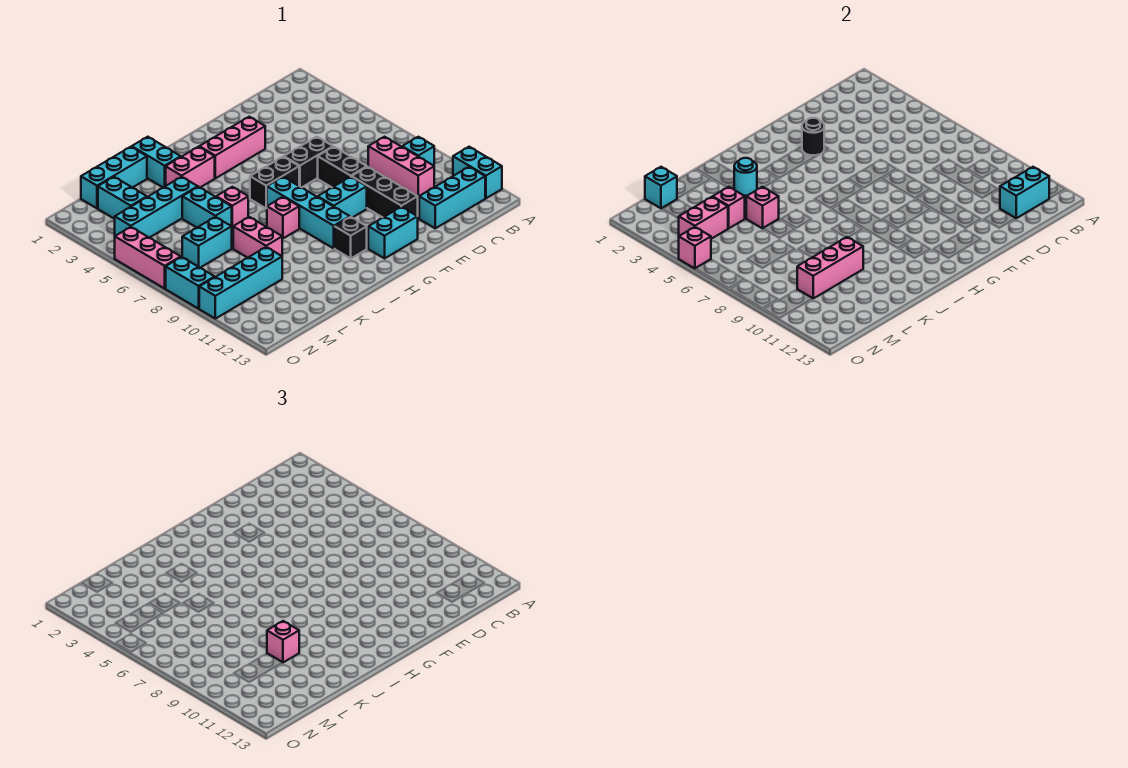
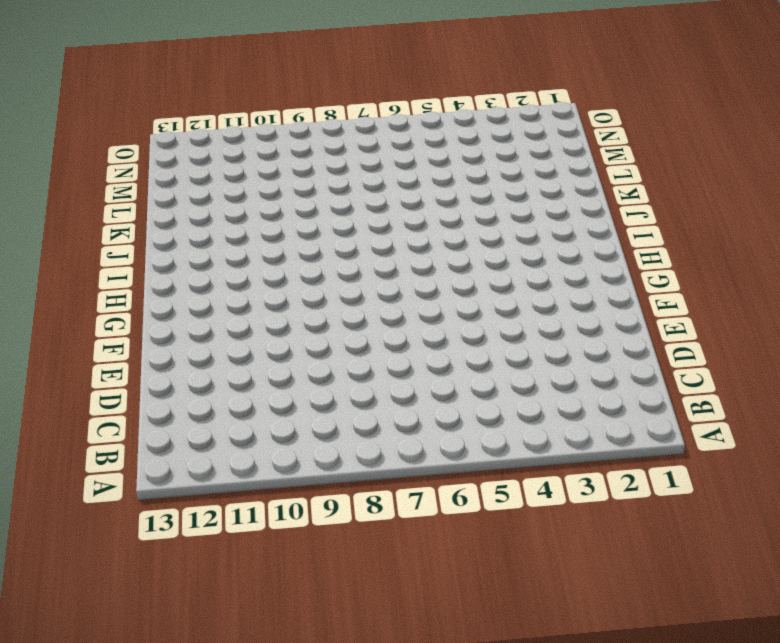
none -> cyan 1x2 brick [453,147,502,198]
none -> cyan 1x1 brick [402,137,434,166]
none -> cyan 1x3 brick [419,167,485,228]
none -> pink 1x3 brick [368,137,434,198]

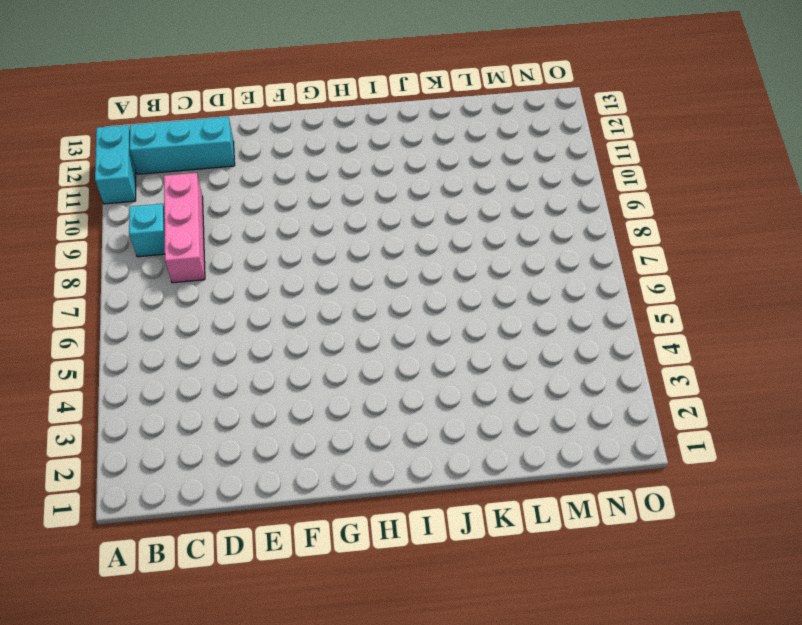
none -> black 1x2 brick [284,137,333,188]
none -> black 1x2 brick [318,147,367,187]
none -> black 1x3 brick [352,167,418,217]
none -> pink 1x3 brick [199,117,265,178]

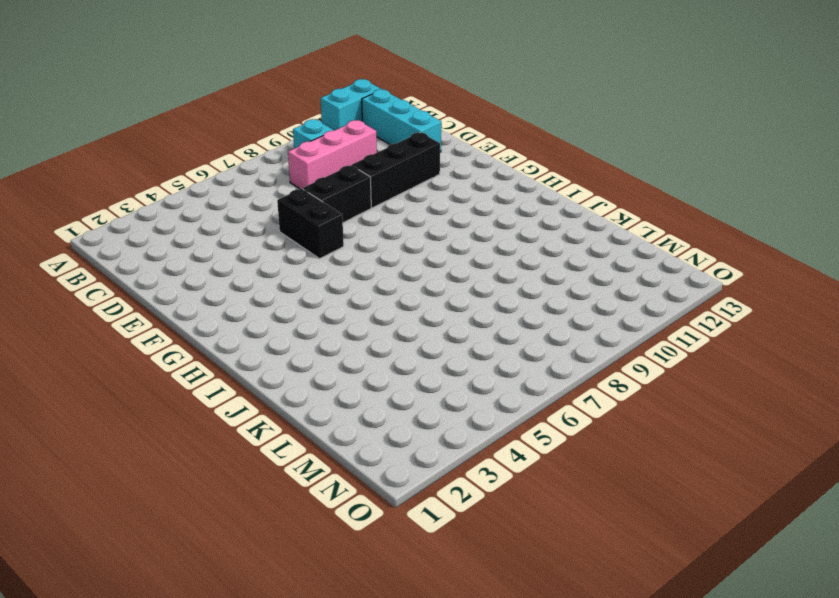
none -> pink 1x3 brick [199,117,265,178]
none -> cyan 1x2 brick [318,177,367,218]
none -> cyan 1x2 brick [368,207,418,258]
none -> black 1x2 brick [250,157,299,208]

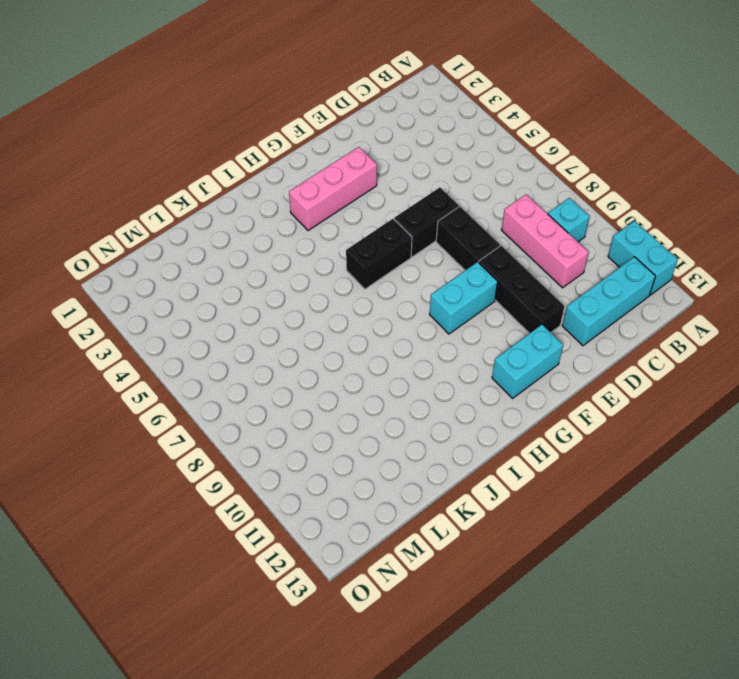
none -> cyan 1x4 brick [267,177,350,248]
none -> black 1x1 brick [335,217,367,258]
none -> pink 1x2 brick [166,147,215,187]
none -> pink 1x1 brick [267,197,299,238]

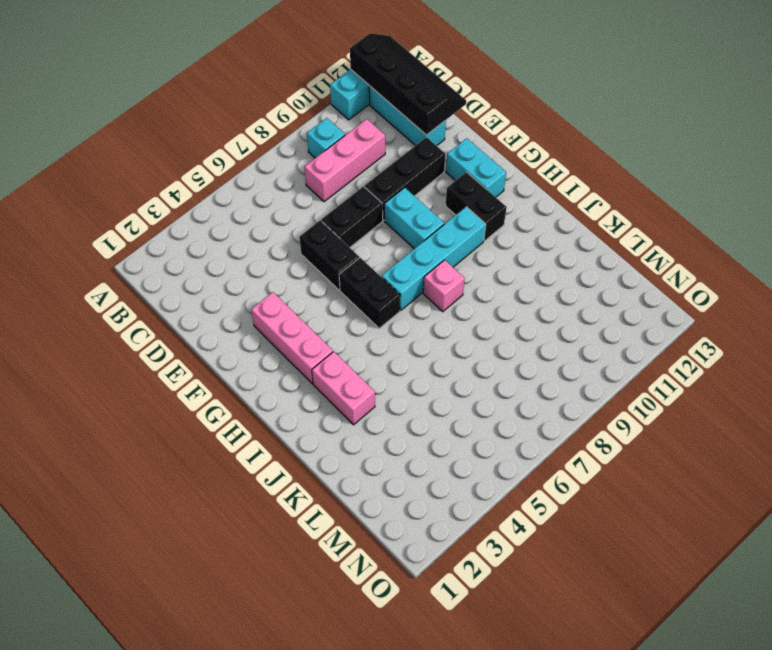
black 2x4 slope [350,33,466,135] -> cyan 1x2 brick [1000,167,1049,218]
black 1x2 brick [446,172,507,241] -> black 1x1 brick [335,217,367,258]
none -> cyan 1x2 brick [132,137,181,187]
none -> pink 1x1 brick [216,187,248,228]
none -> cyan 1x3 brick [81,147,147,208]
none -> cyan 1x4 brick [115,177,198,238]

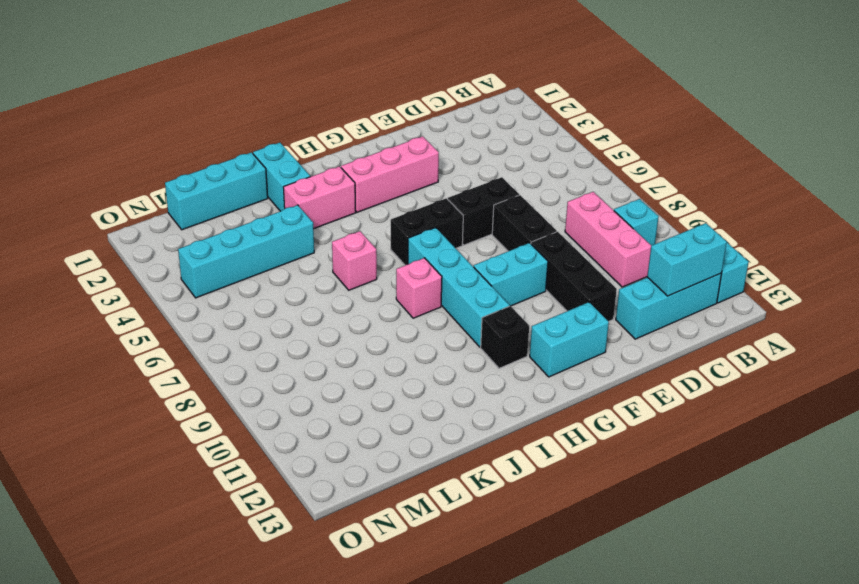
none -> cyan 1x2 brick [182,187,232,227]
none -> pink 1x2 brick [233,217,282,258]
none -> cyan 1x2 brick [182,217,232,268]
none -> cyan 1x4 brick [199,247,282,319]

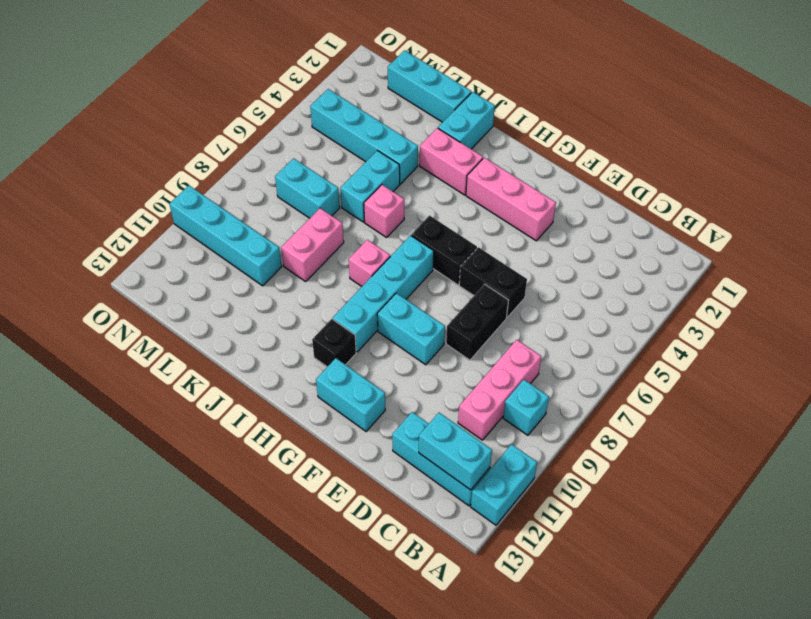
none -> black 1x3 brick [352,167,418,217]
none -> cyan 1x2 brick [98,177,147,219]
none -> pink 1x3 brick [115,227,181,288]
none -> cyan 1x2 brick [166,257,214,309]

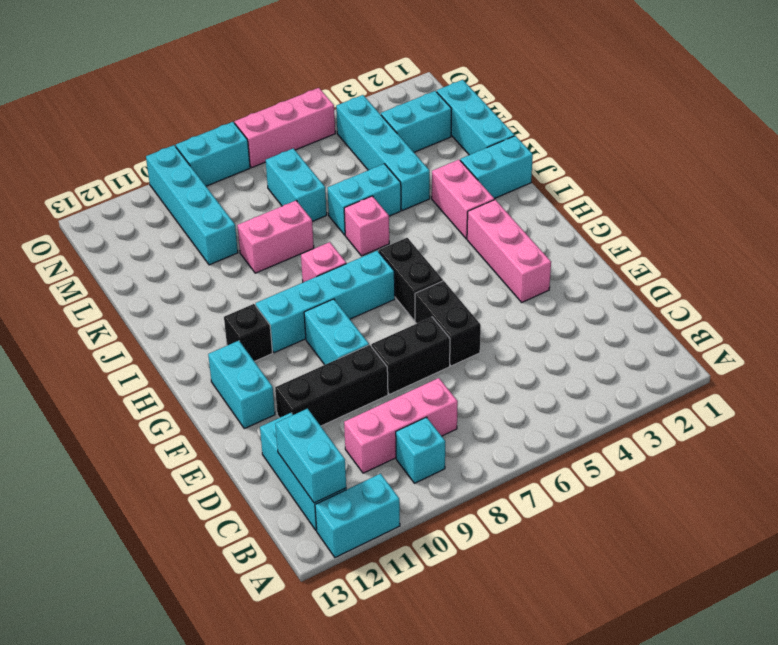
none -> black 1x1 round brick [802,118,824,155]
none -> cyan 1x1 round brick [734,158,757,196]
none -> pink 1x1 brick [746,187,779,228]
none -> pink 1x3 brick [797,237,863,298]

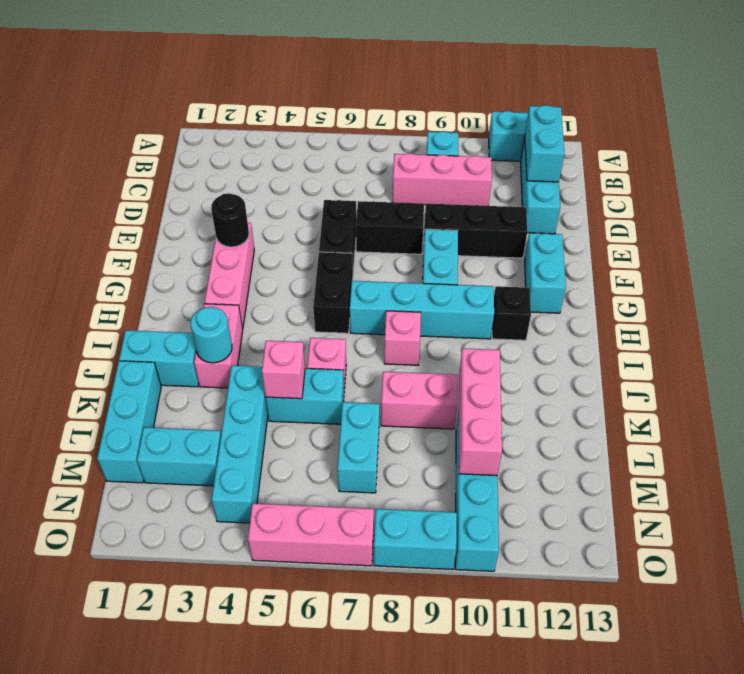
none -> pink 1x1 brick [713,187,745,228]
none -> cyan 1x1 brick [645,167,677,208]
none -> pink 1x2 brick [678,197,728,239]
none -> pink 1x1 brick [679,227,711,269]

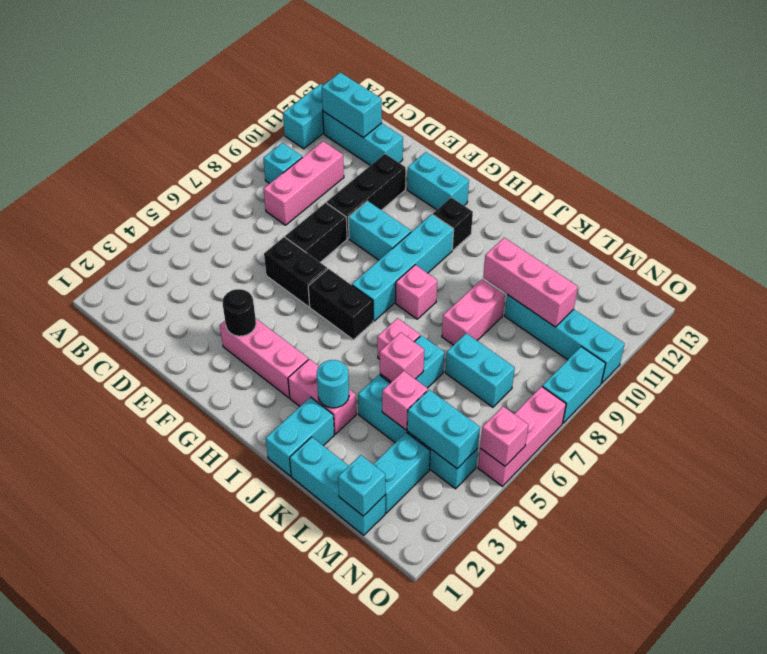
cyan 1x2 brick [407,390,480,469] -> pink 1x2 brick [678,197,728,239]
none -> pink 1x1 brick [267,621,299,663]

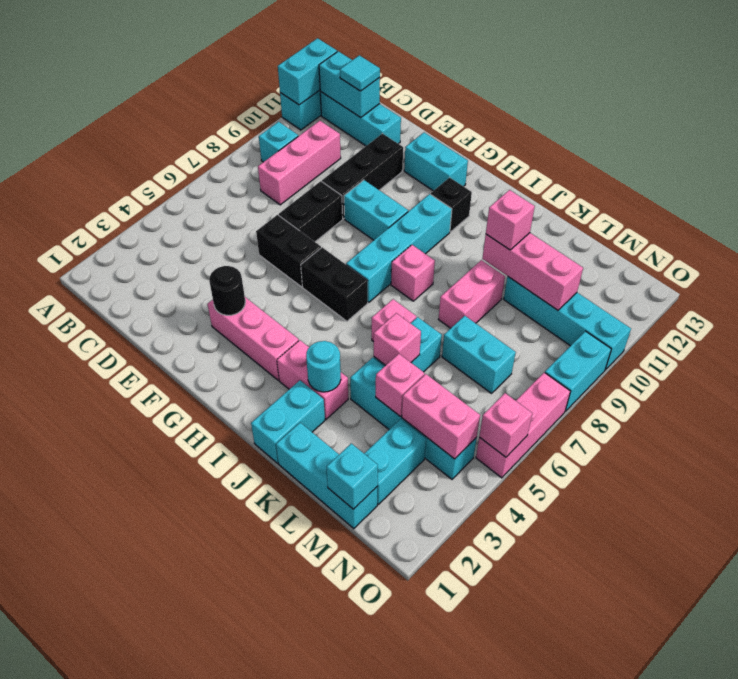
cyan 1x2 brick [278,38,337,105] -> none
cyan 1x1 tile [340,55,380,91] -> none

